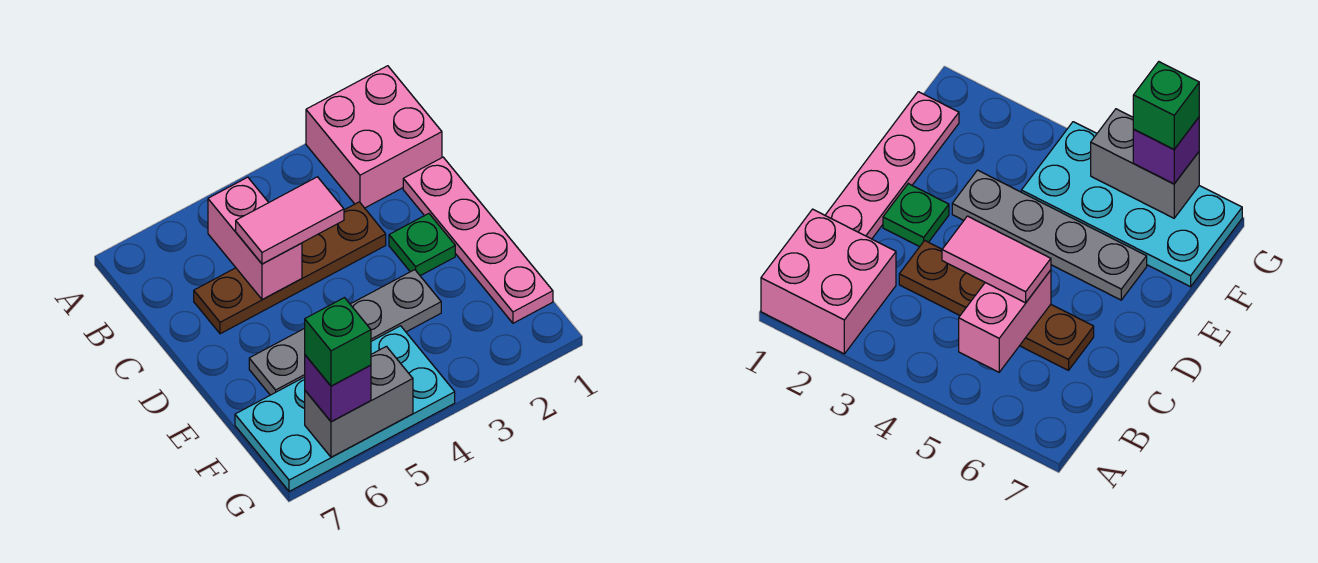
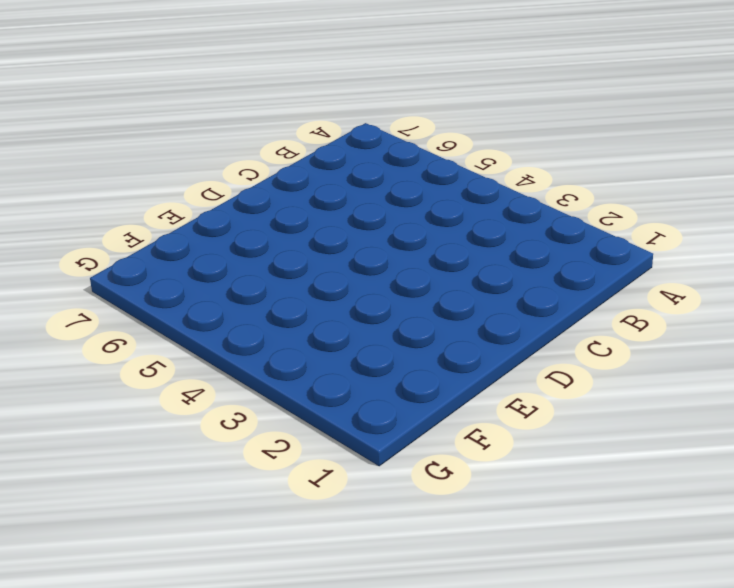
none -> pink 2x2 brick [306,66,442,208]
none -> pink 1x4 plate [403,157,553,323]

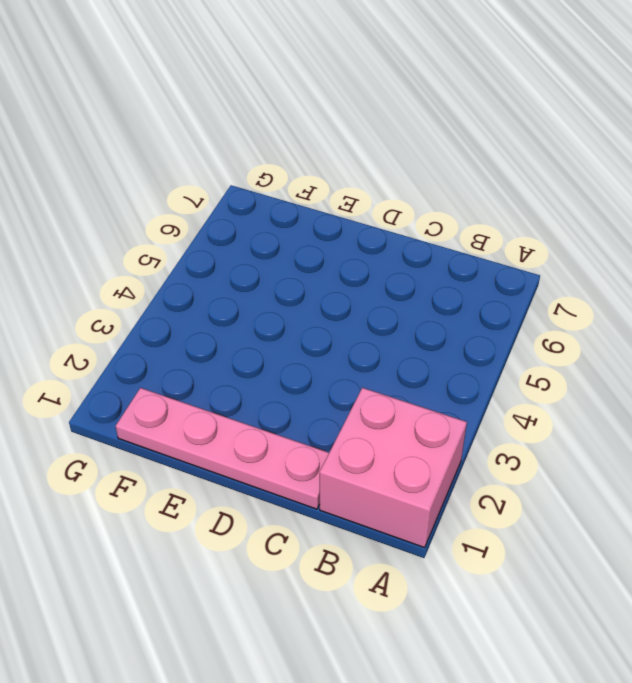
none -> brown 1x4 plate [194,202,386,334]
none -> green 1x1 plate [389,214,455,276]

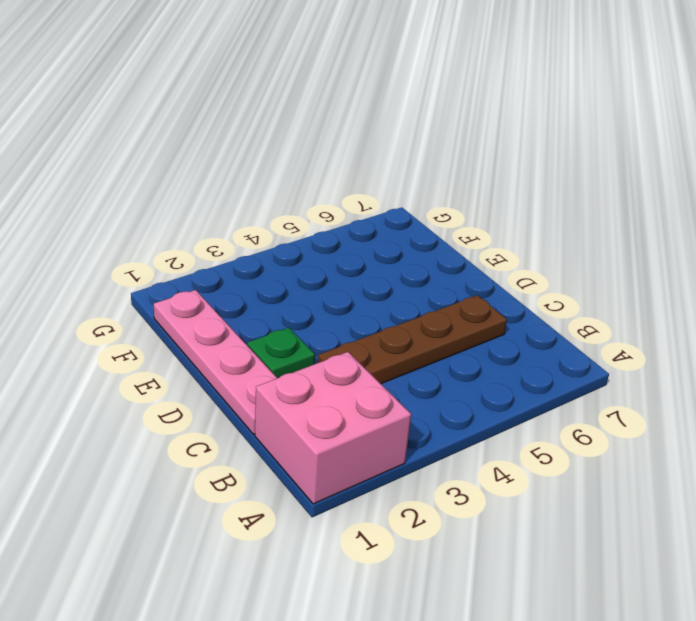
none -> grey 1x4 plate [249,270,441,395]
none -> cyan 2x4 plate [235,326,455,492]

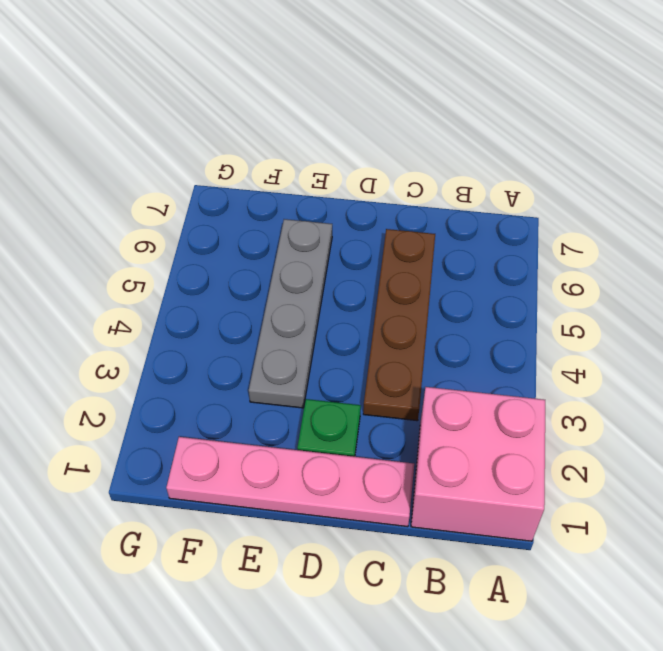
none -> cyan 2x4 plate [235,326,455,492]
none -> pink 1x2 brick [208,177,302,300]

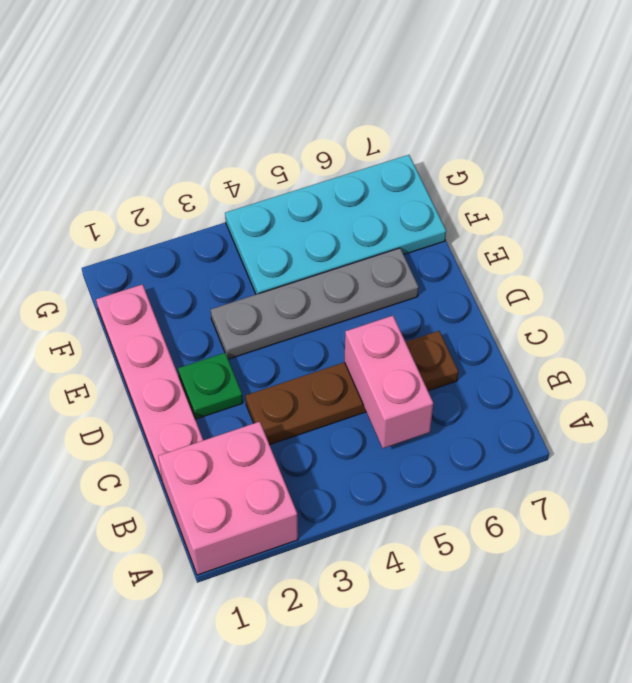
none -> grey 1x2 brick [305,346,413,457]
none -> pink 1x2 tile [236,177,344,264]

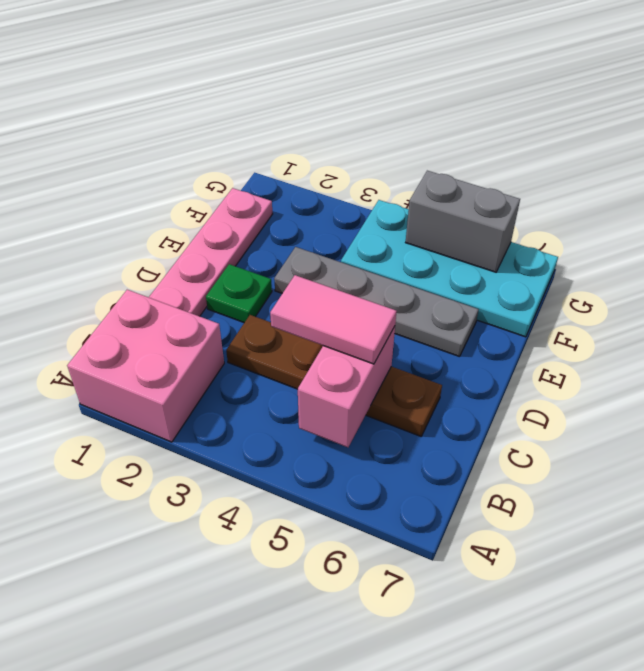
none -> purple 1x1 brick [305,355,371,422]
none -> green 1x1 brick [305,298,371,386]

